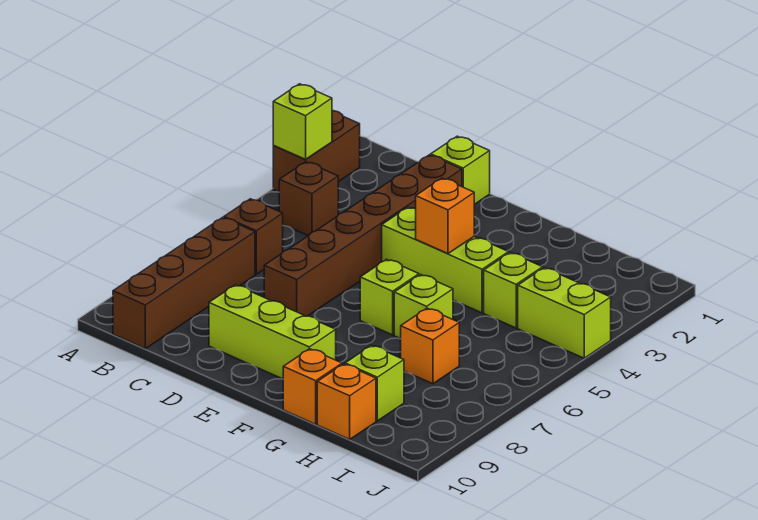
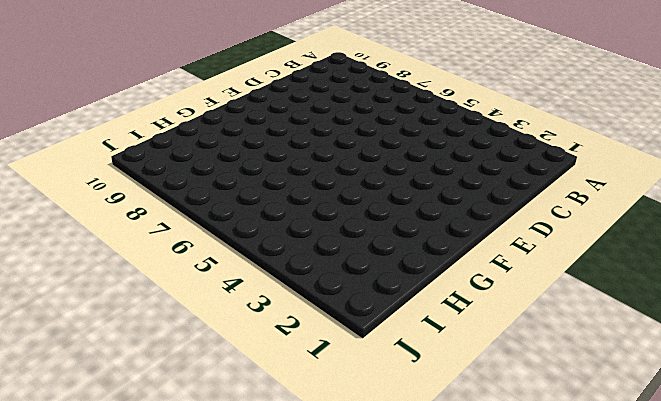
none -> brown 1x2 brick [273,110,360,192]
none -> brown 1x1 brick [279,162,338,236]
none -> brown 1x1 brick [224,199,283,274]

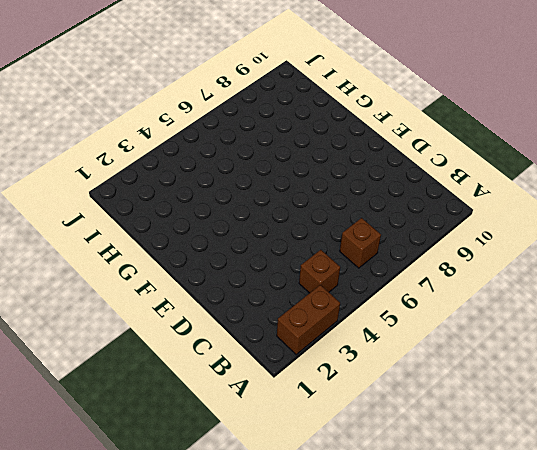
none -> brown 1x4 brick [113,217,255,349]
none -> lime 1x1 brick [431,136,490,204]
none -> brown 1x6 brick [264,155,462,316]

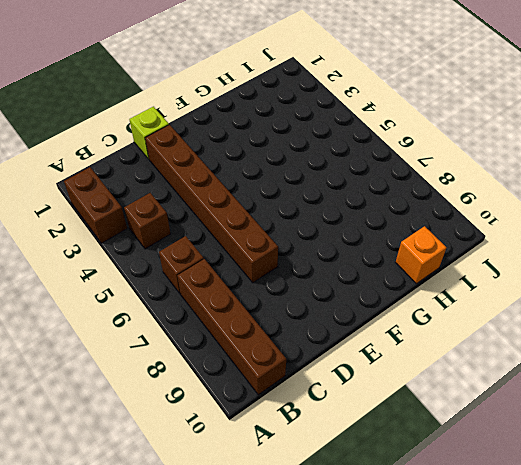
none -> lime 1x3 brick [209,285,336,379]
none -> lime 1x3 brick [382,207,509,313]
none -> lime 1x1 brick [360,259,419,335]

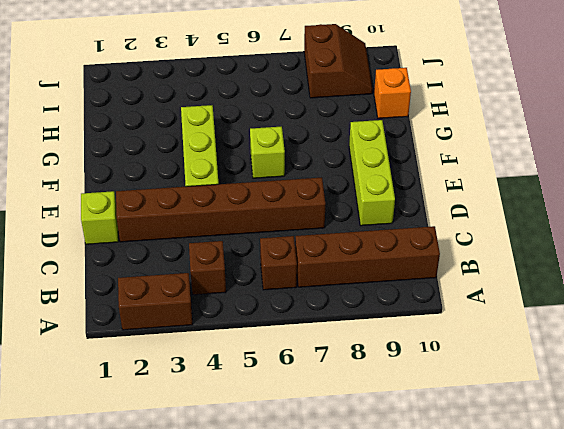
brown 2x2 slope [304,24,373,98] -> none
none -> lime 1x1 brick [394,275,453,339]
none -> orange 1x1 brick [283,349,342,424]
none -> lime 1x1 brick [484,253,543,328]

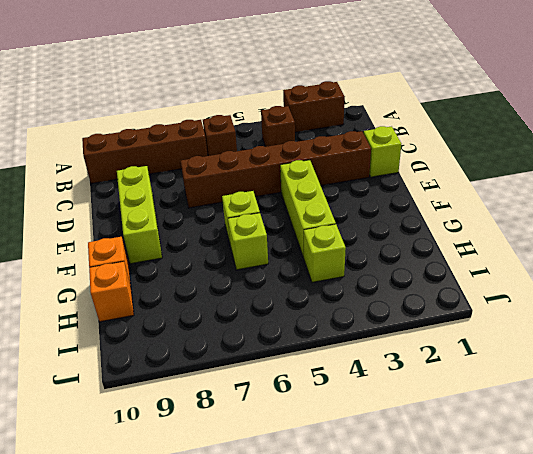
none -> orange 1x1 brick [401,308,459,384]
none -> lime 1x1 brick [345,345,404,421]
none -> lime 1x2 brick [518,268,611,358]

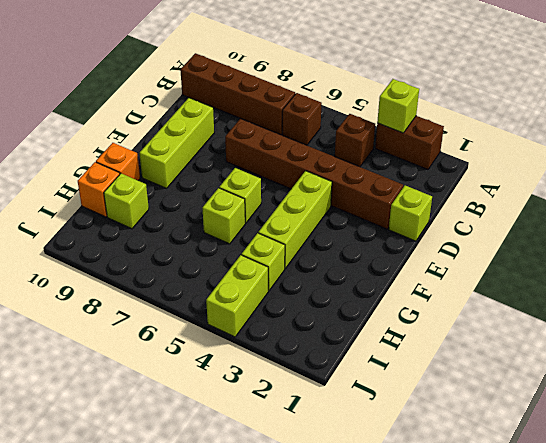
none -> orange 1x1 brick [401,308,459,384]
none -> orange 1x1 brick [416,178,474,254]

